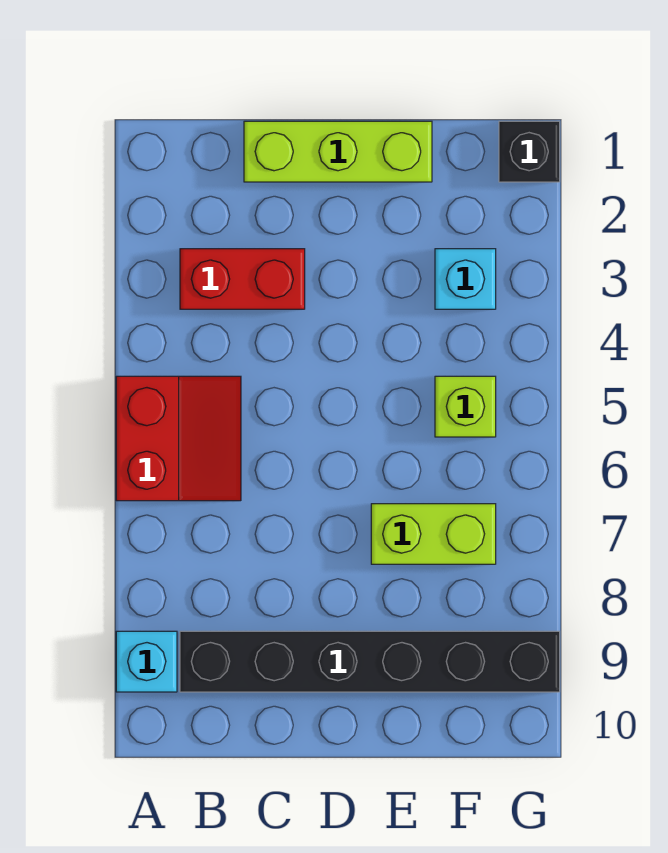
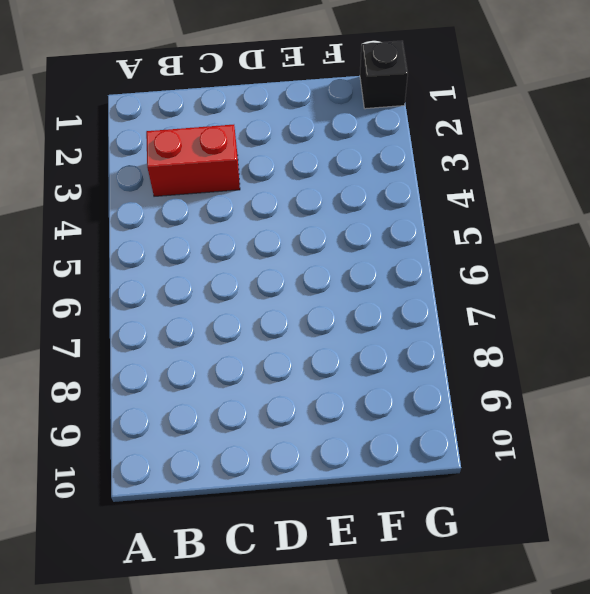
none -> red 2x2 slope [116,376,241,501]
none -> cyan 1x1 brick [116,631,177,692]

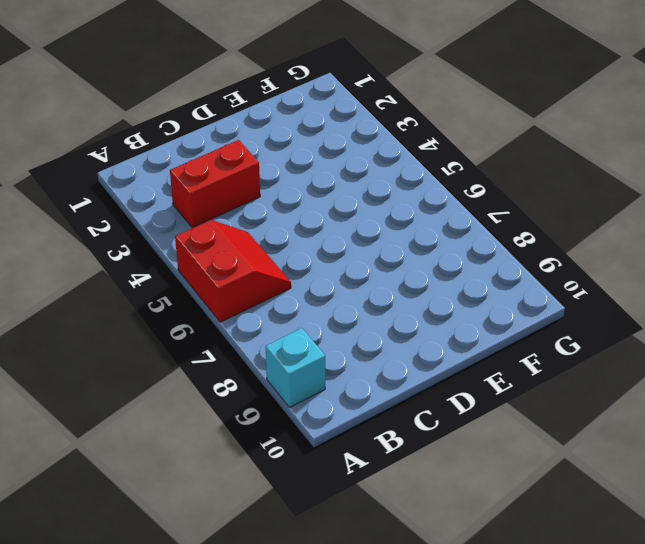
none -> black 1x6 brick [180,631,560,692]
none -> lime 1x3 brick [244,121,432,182]

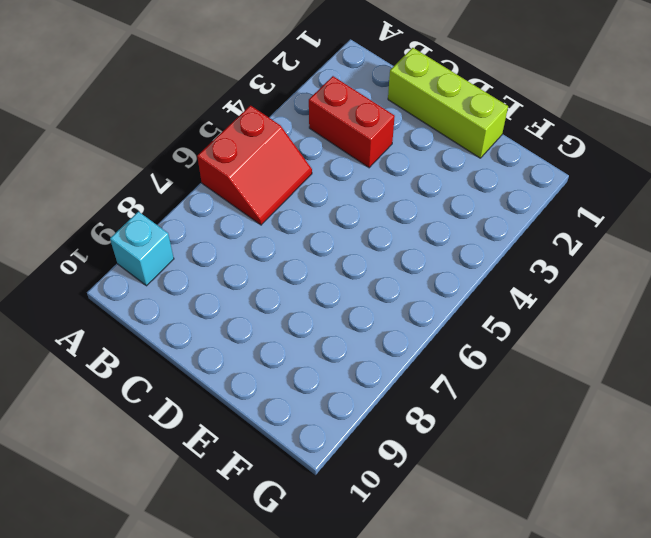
none -> black 1x6 brick [180,631,560,692]
none -> lime 1x2 brick [371,504,496,564]

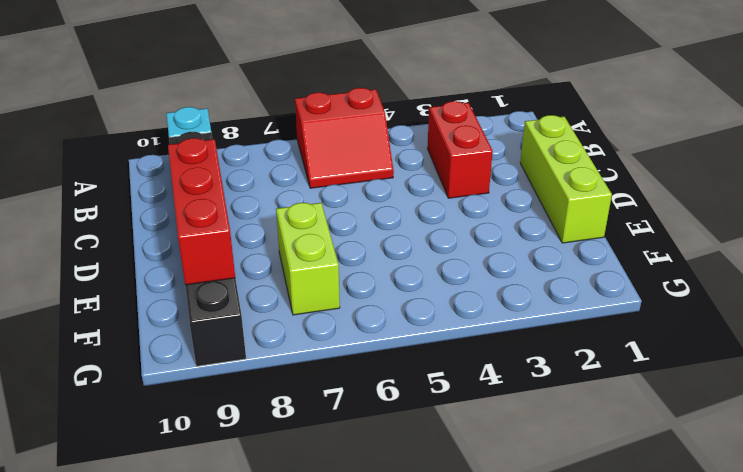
red 1x3 brick [168,138,235,285] -> none
none -> cyan 1x1 brick [435,249,496,309]
none -> lime 1x1 brick [435,376,496,437]

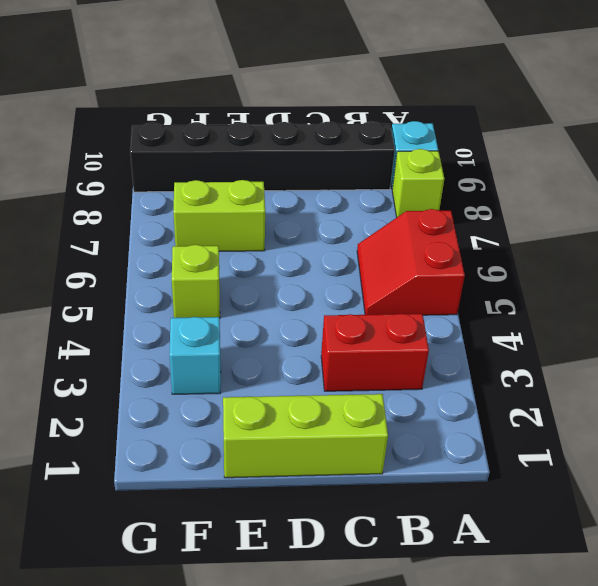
lime 1x1 brick [392,149,444,217] -> none
none -> black 1x1 brick [499,121,560,182]

